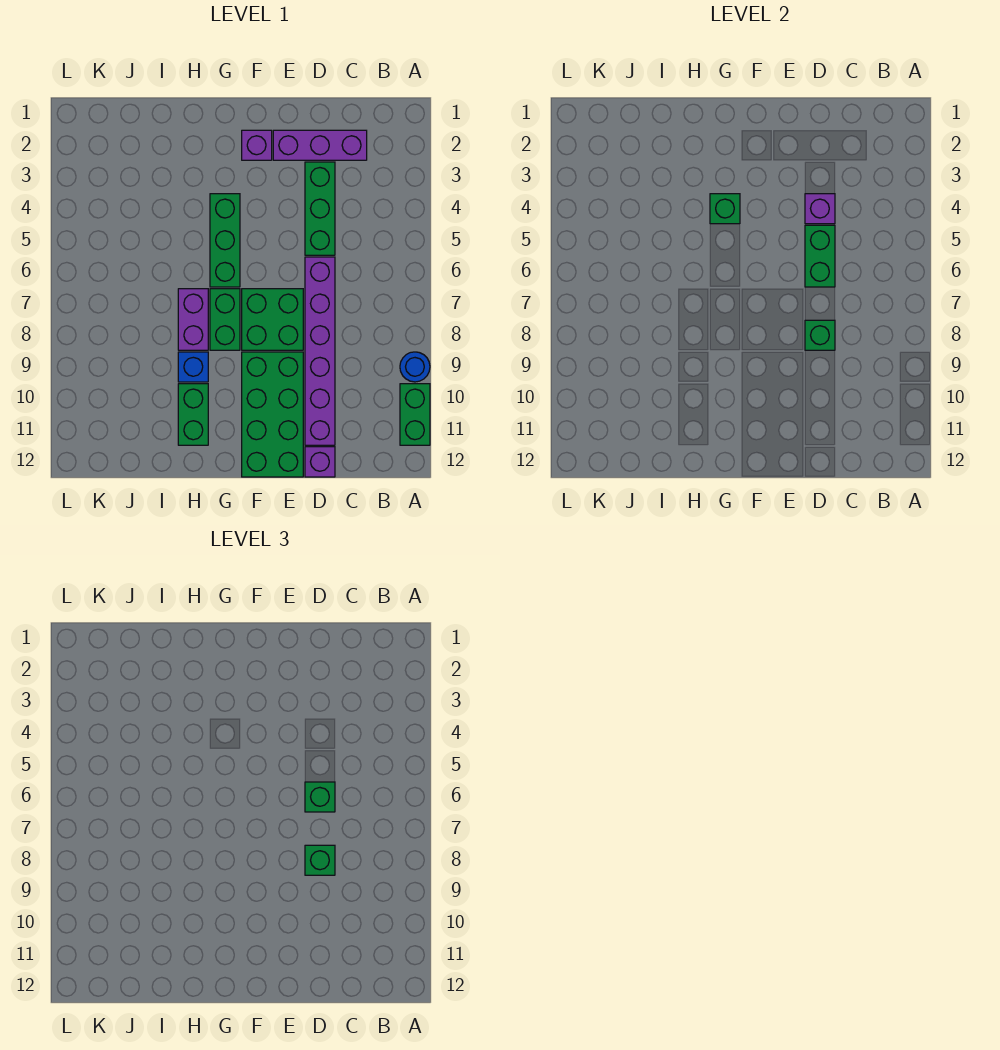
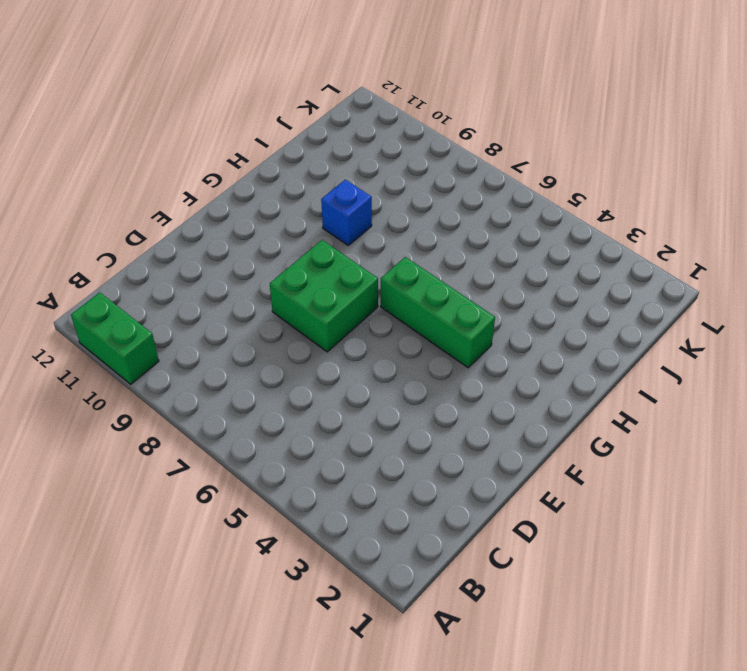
none -> blue 1x1 round brick [400,352,430,382]
none -> purple 1x3 brick [273,130,367,160]
none -> green 1x3 brick [305,162,335,255]

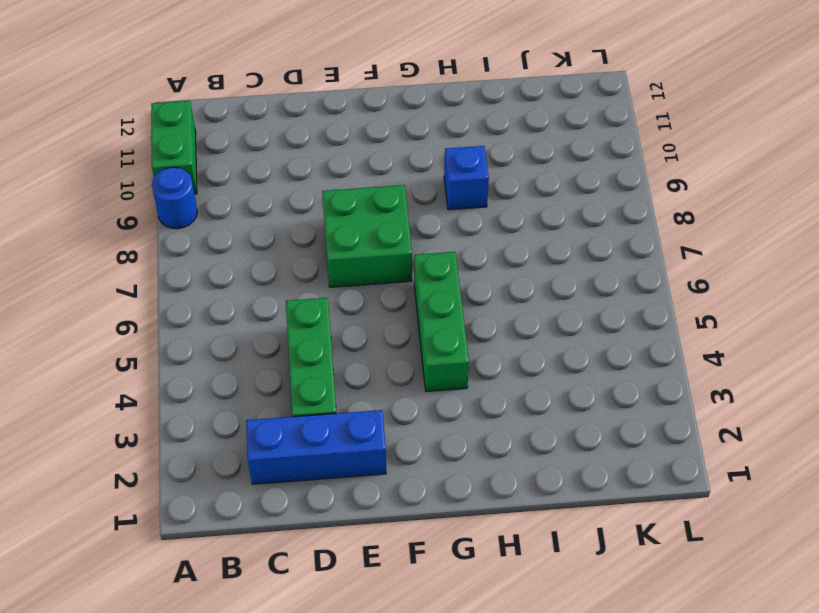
blue 1x3 brick [246,410,386,484] -> purple 1x3 brick [273,130,367,160]
none -> purple 1x6 brick [305,257,335,445]
none -> purple 1x1 brick [305,447,335,477]
none -> green 2x4 brick [242,352,303,477]

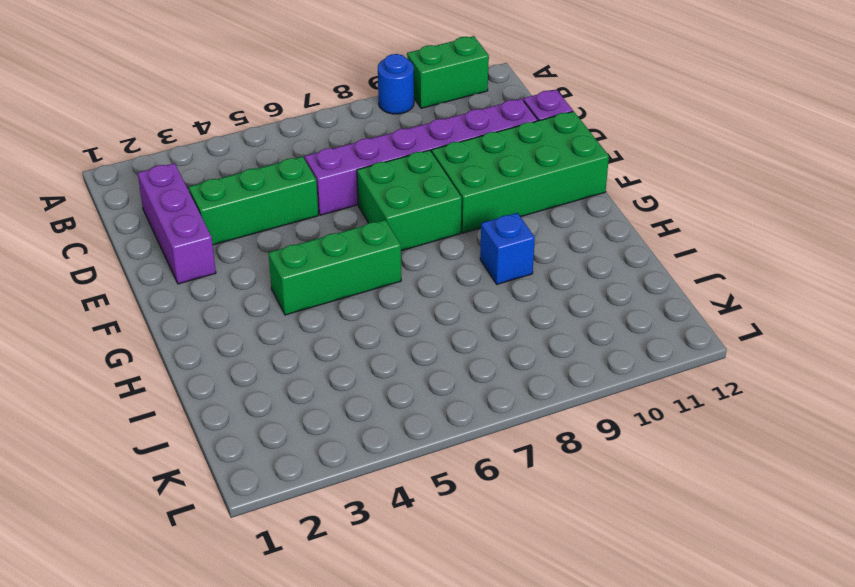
none -> purple 1x1 brick [242,130,272,160]
none -> green 1x2 brick [210,289,240,350]
none -> purple 1x2 brick [178,289,208,350]

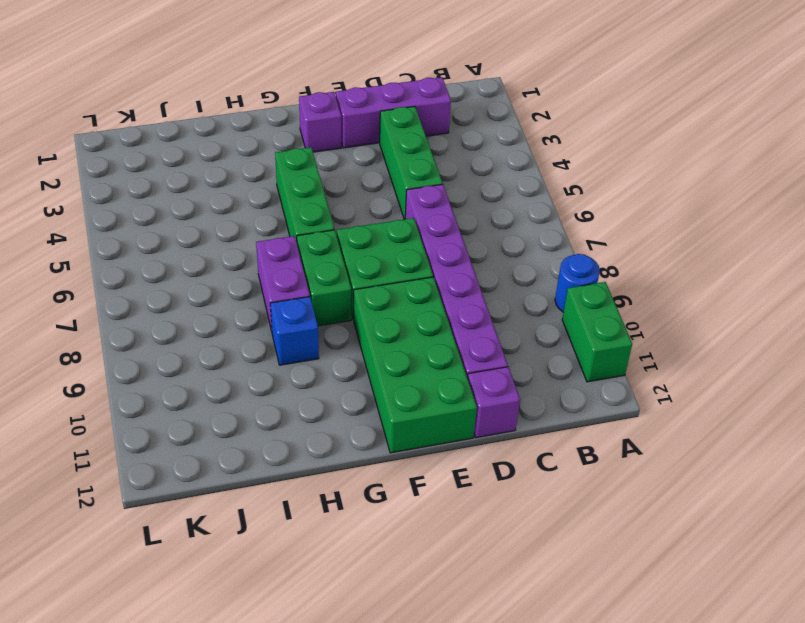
none -> green 1x2 brick [178,384,208,445]
none -> purple 1x1 brick [805,194,835,224]
none -> green 1x2 brick [805,225,835,287]

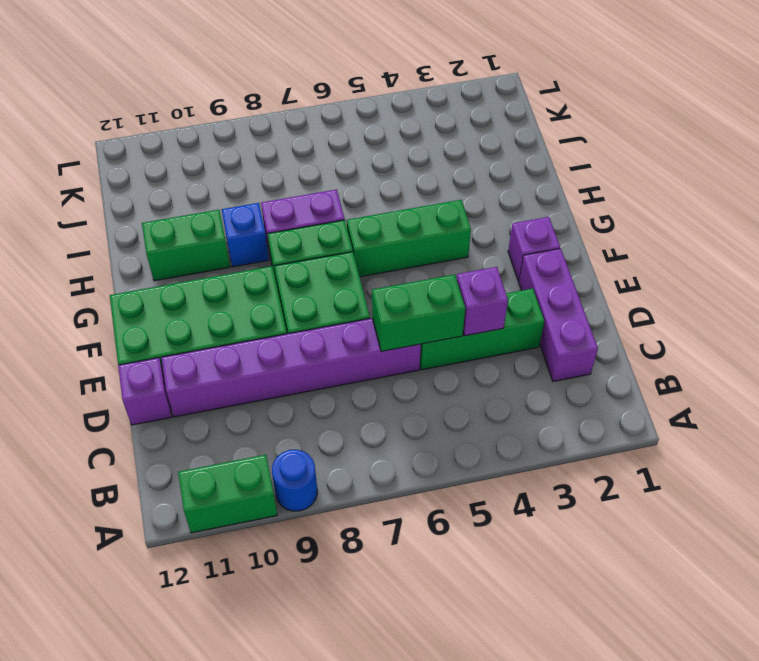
none -> green 1x1 brick [805,320,835,350]
none -> green 1x1 brick [710,194,740,224]
none -> green 1x1 brick [305,782,335,812]

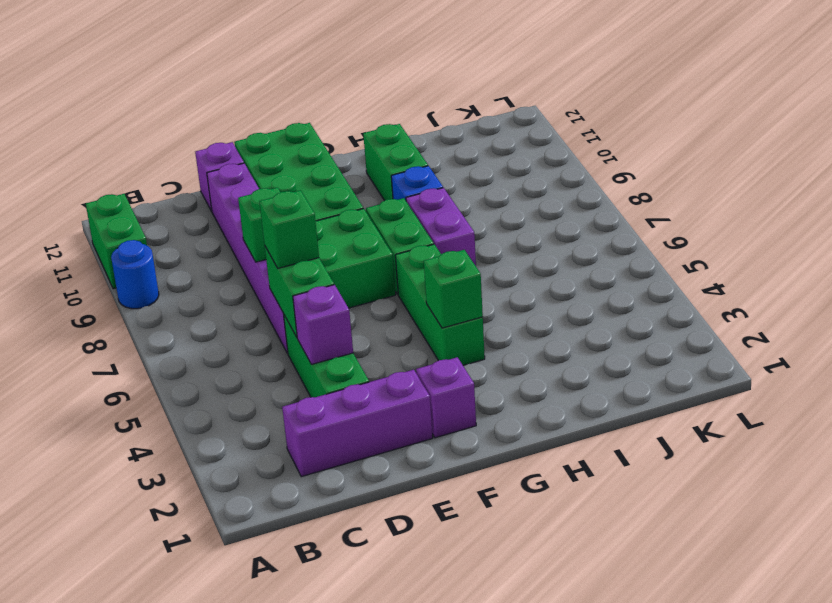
none -> green 1x1 brick [305,845,335,875]

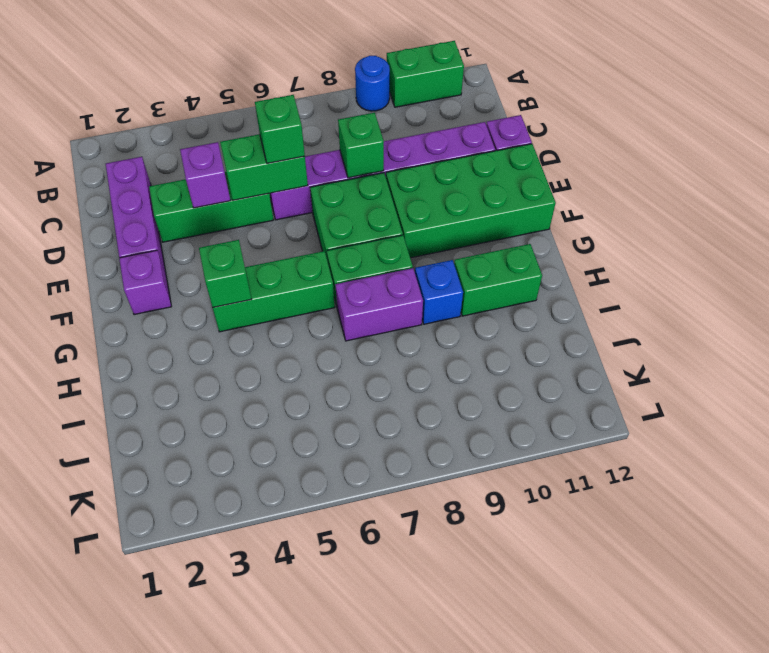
none -> green 1x1 brick [305,845,335,875]

